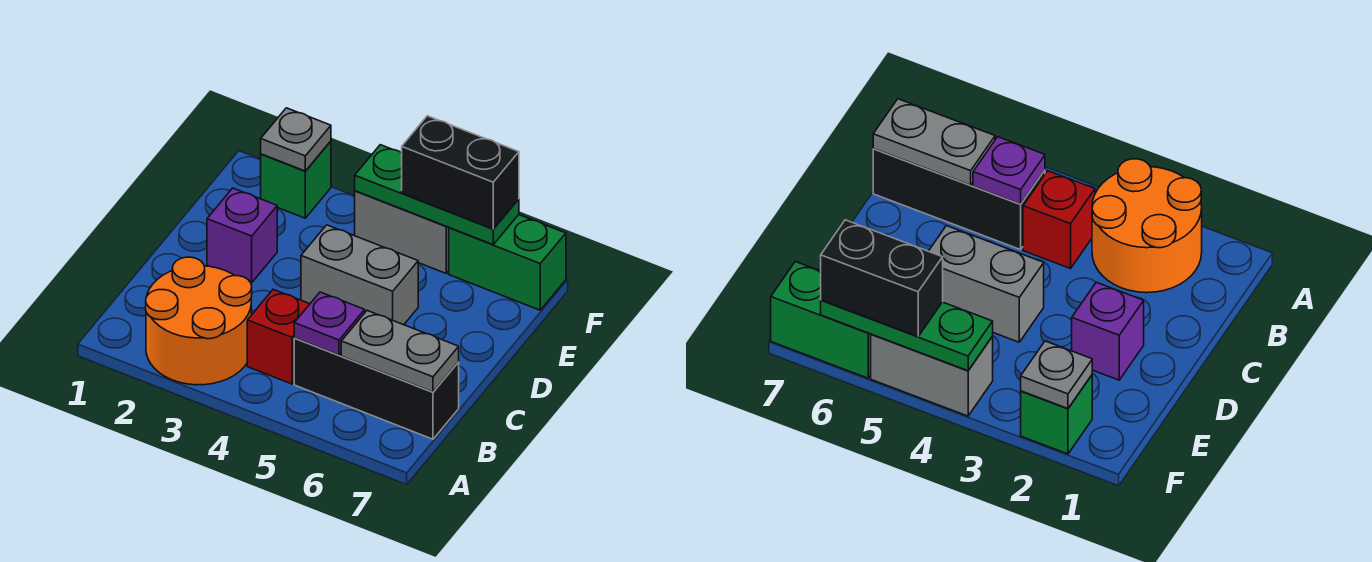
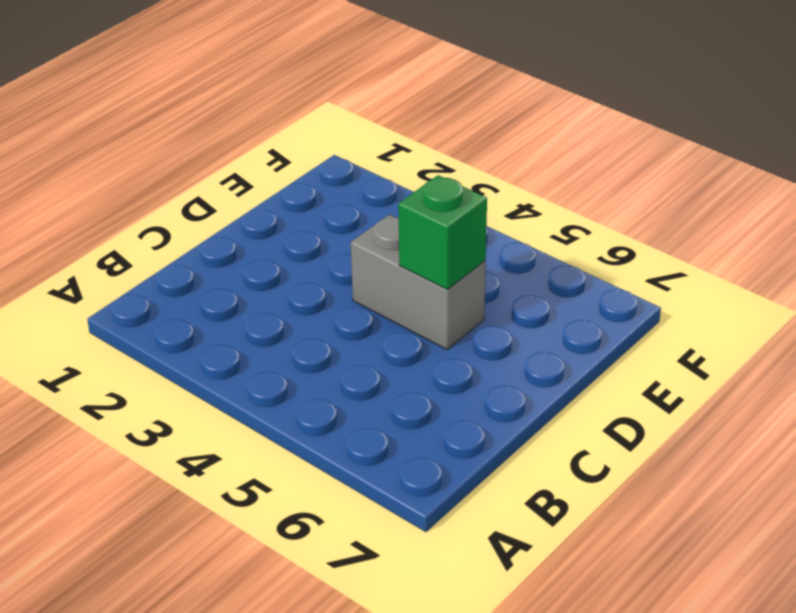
green 1x1 brick [398,175,487,290] -> green 1x1 brick moved to [261,141,331,218]
none -> orange 2x2 round brick [146,257,252,385]
none -> red 1x1 brick [247,289,310,384]
none -> black 1x3 brick [294,338,459,439]

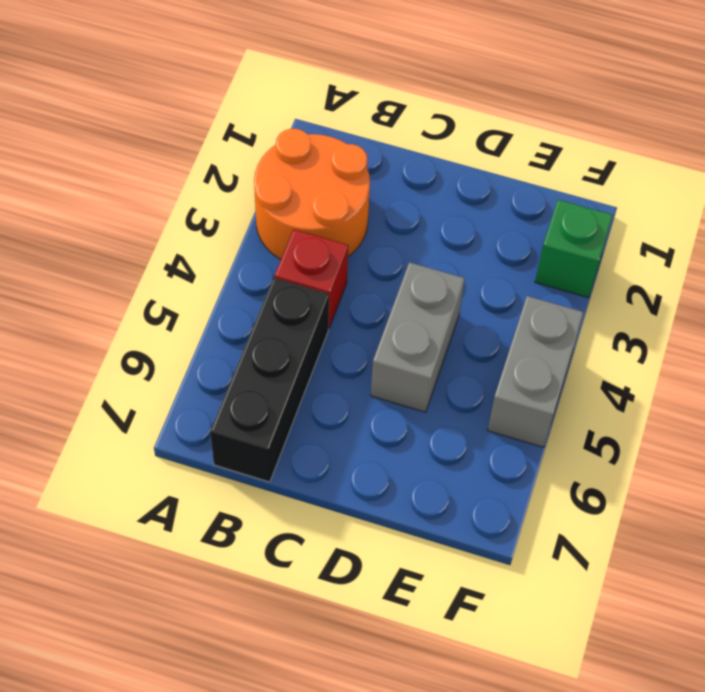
none -> purple 1x1 brick [207,188,277,283]
none -> green 1x2 brick [449,215,566,310]
none -> purple 1x1 plate [294,292,365,355]

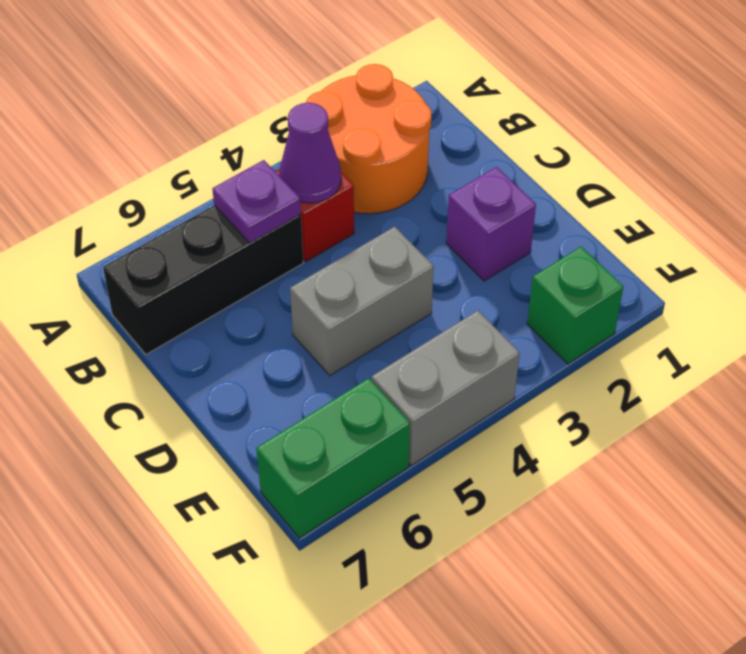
purple 1x1 cone [279,103,341,203] -> none
none -> grey 1x2 plate [341,311,459,392]
none -> grey 1x1 plate [261,108,331,171]
none -> green 1x3 plate [355,145,519,245]

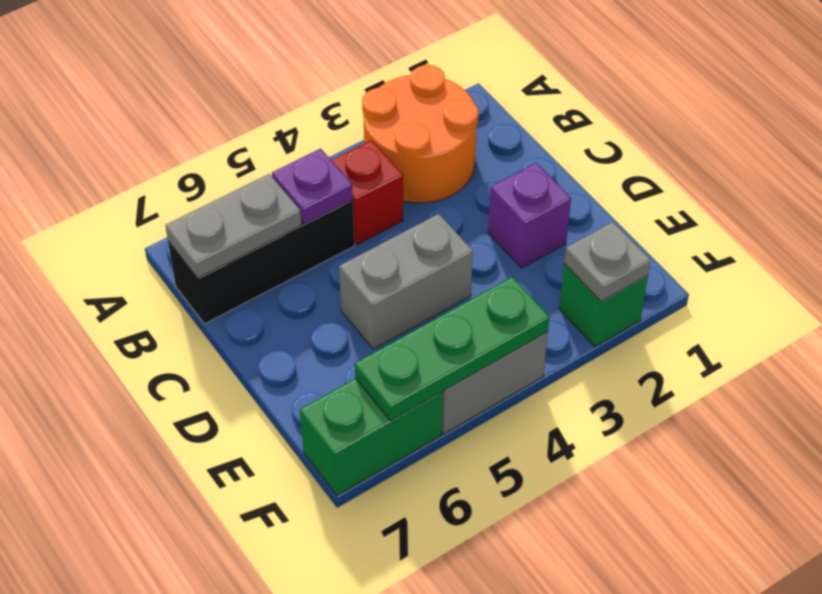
none -> black 1x2 brick [402,116,519,229]

